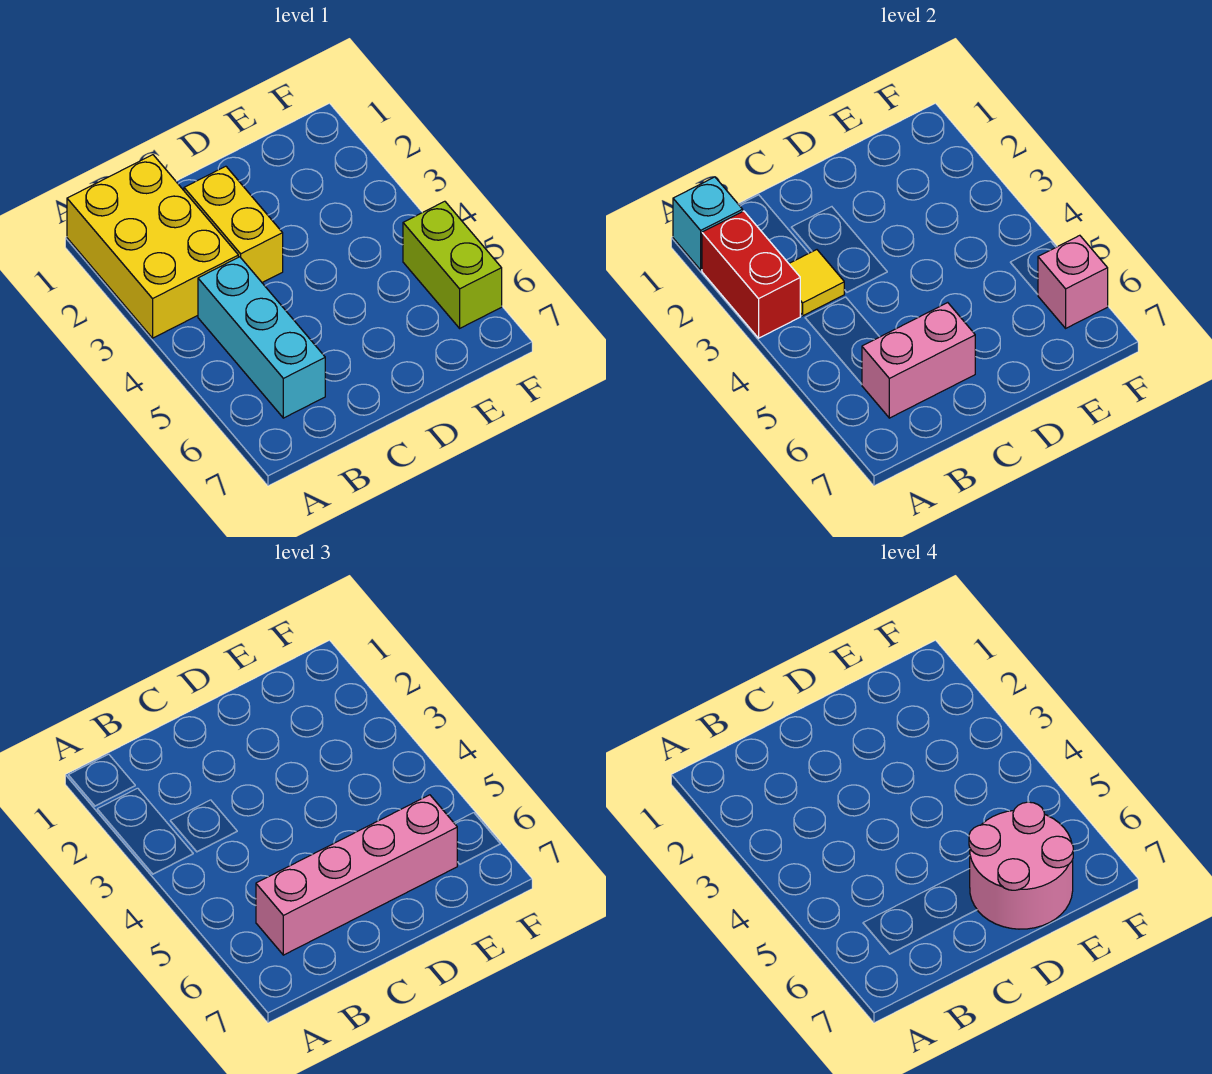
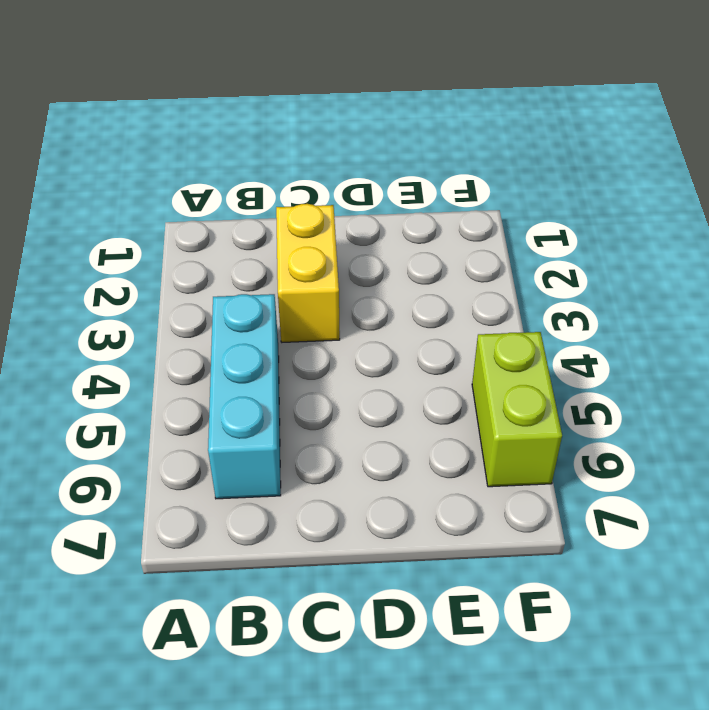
none -> yellow 2x3 brick [67,155,238,338]
none -> cyan 1x1 brick [673,177,743,270]

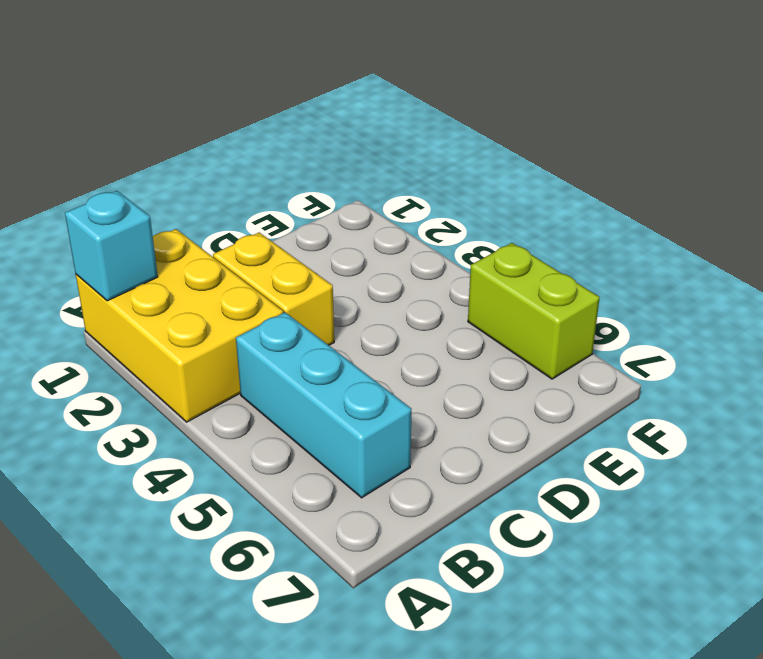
none -> red 1x2 brick [702,211,800,338]
none -> yellow 1x1 tile [789,250,844,316]

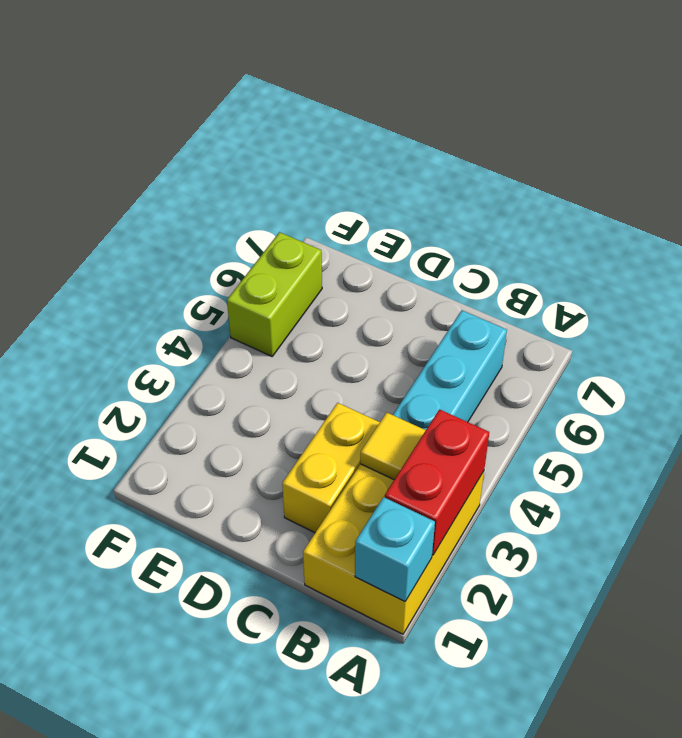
none -> pink 1x2 brick [862,303,975,418]
none -> pink 1x1 brick [1038,235,1108,328]

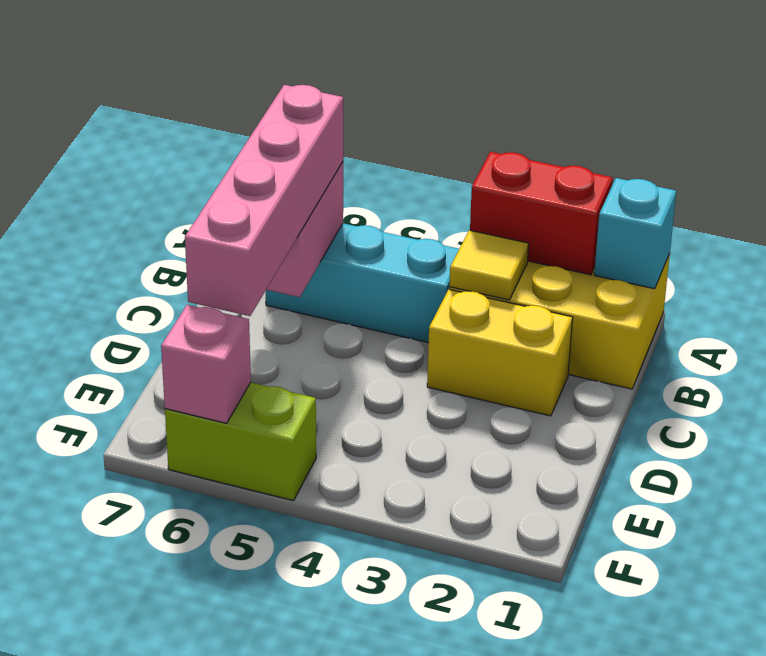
none -> pink 2x2 round brick [969,802,1073,929]

